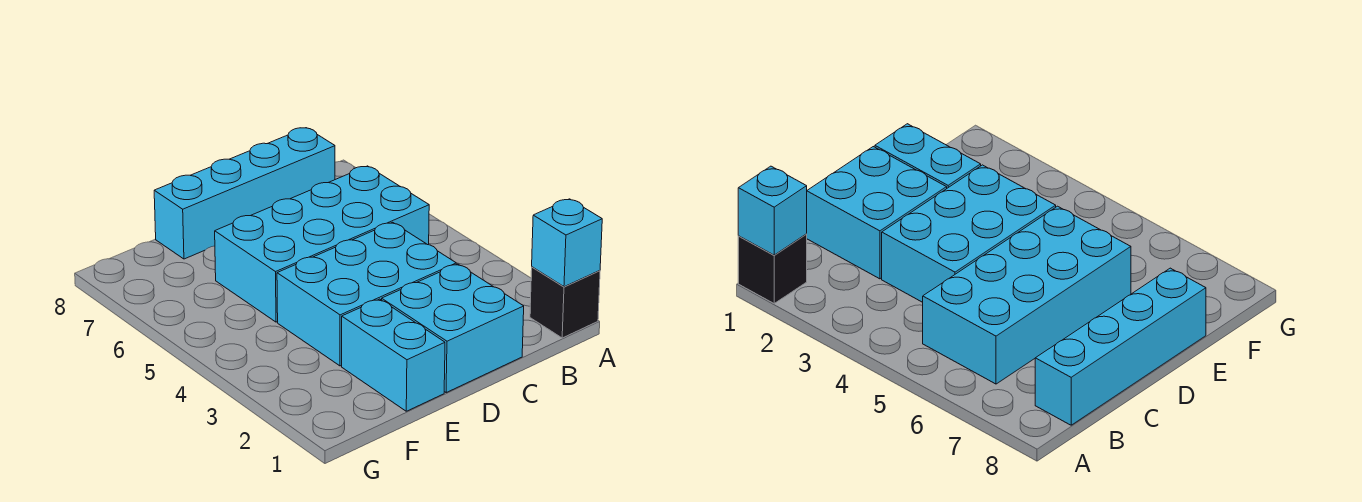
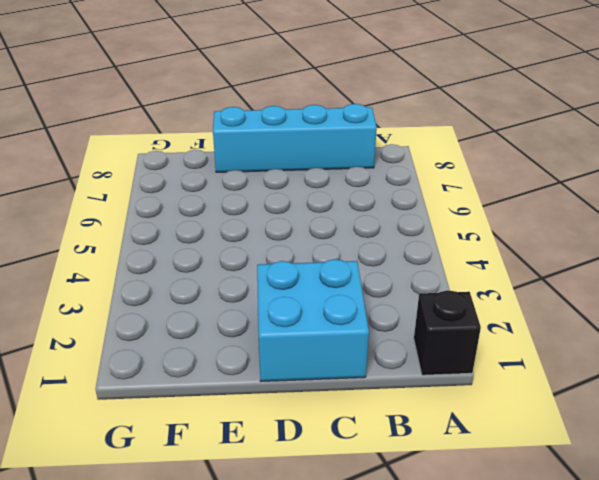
none -> cyan 2x4 brick [215,166,429,322]
none -> cyan 2x3 brick [277,222,456,366]

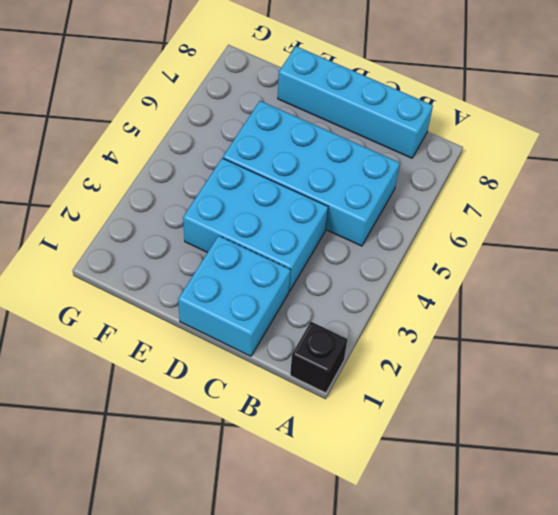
none -> cyan 1x2 brick [342,299,445,411]
none -> cyan 1x1 brick [532,199,602,287]

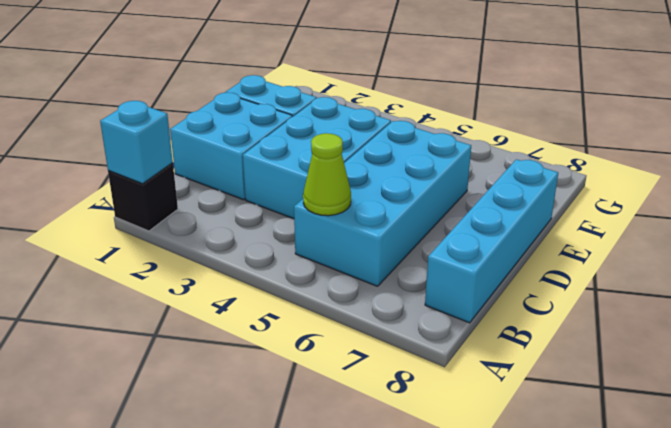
lime 1x1 cone [303,133,351,216] -> none

